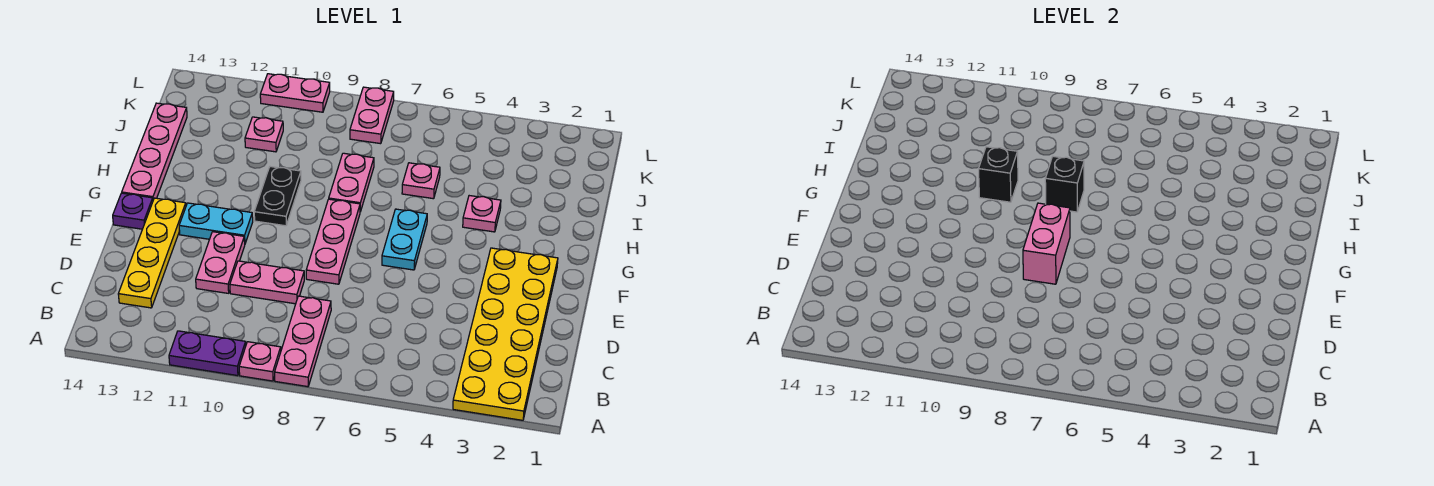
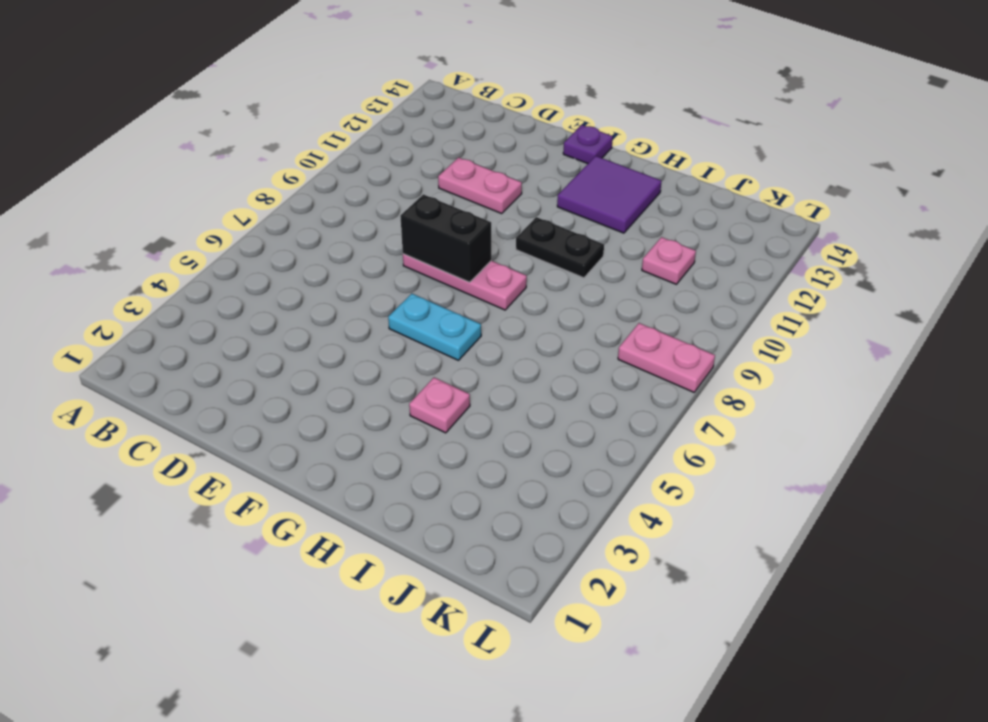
black 1x2 brick [400,194,491,282] -> pink 1x2 brick [1023,203,1070,284]
purple 2x2 tile [557,156,662,233] -> none
none -> yellow 2x6 plate [453,248,558,420]
none -> pink 1x3 plate [275,296,331,387]
none -> pink 1x1 plate [239,342,281,381]

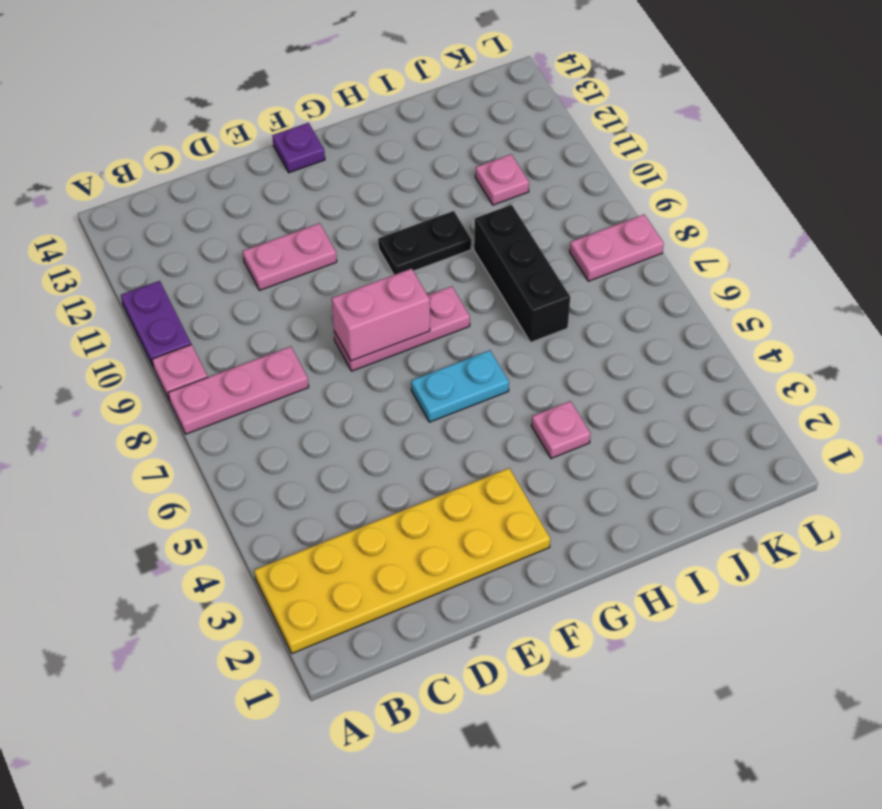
black 1x3 brick [474,205,570,343] -> pink 1x2 plate [329,153,374,212]
none -> yellow 1x4 plate [118,198,186,308]
none -> pink 1x2 plate [230,261,304,304]
none -> cyan 1x2 plate [179,203,253,243]

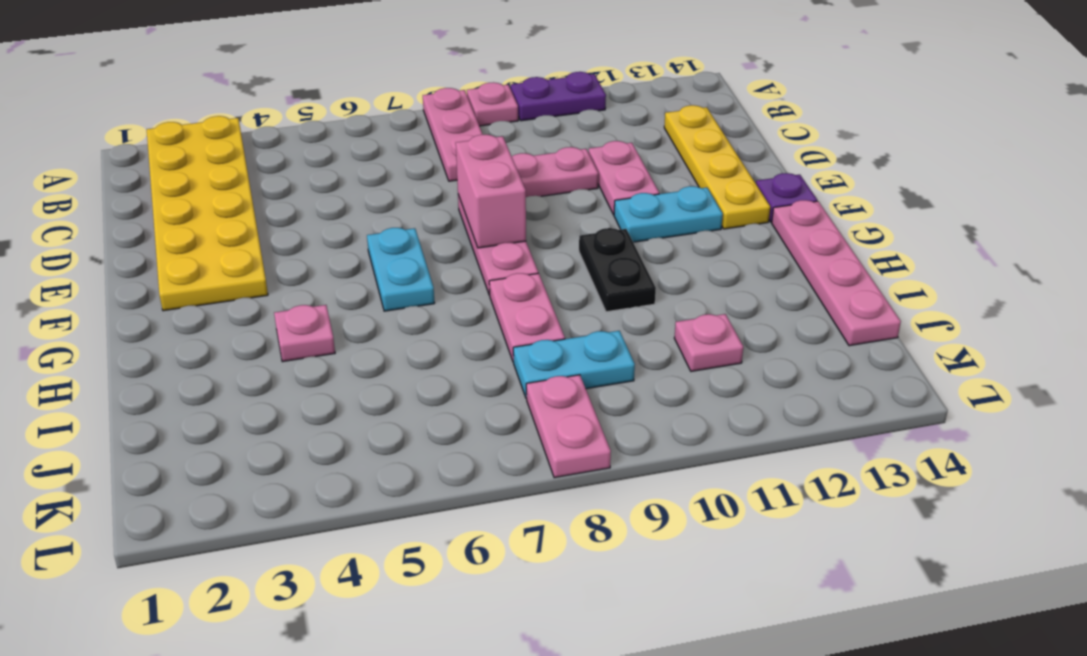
cyan 1x2 plate [513,331,635,398] -> none
none -> pink 1x1 plate [402,163,440,199]
none -> pink 1x2 plate [260,74,330,112]
none -> black 1x1 brick [1045,156,1084,212]

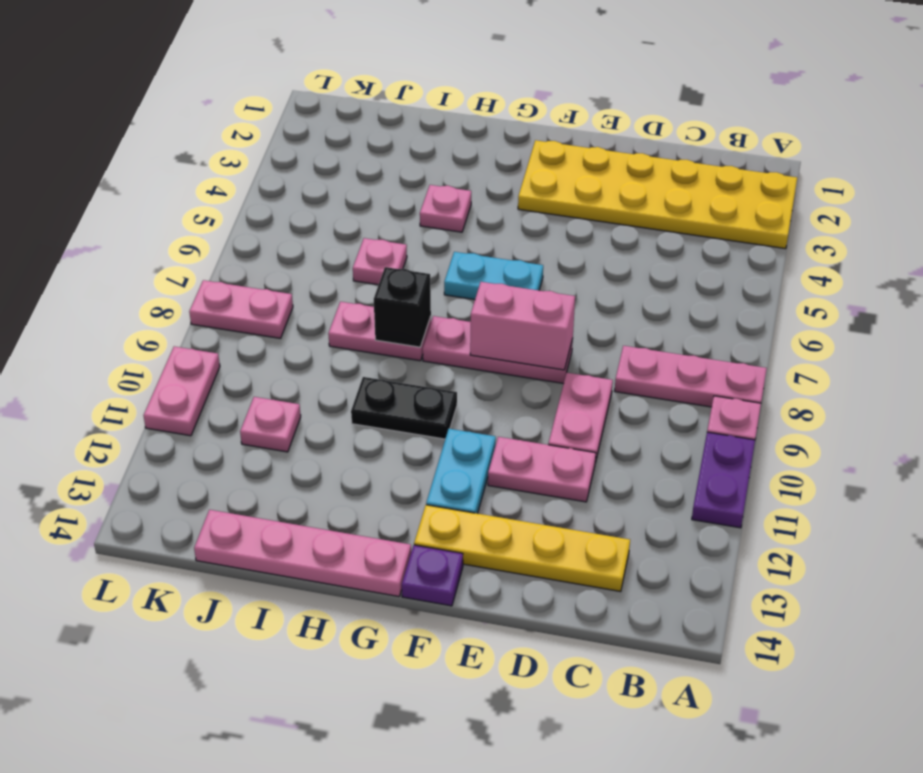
none -> black 1x1 brick [979,147,1018,202]

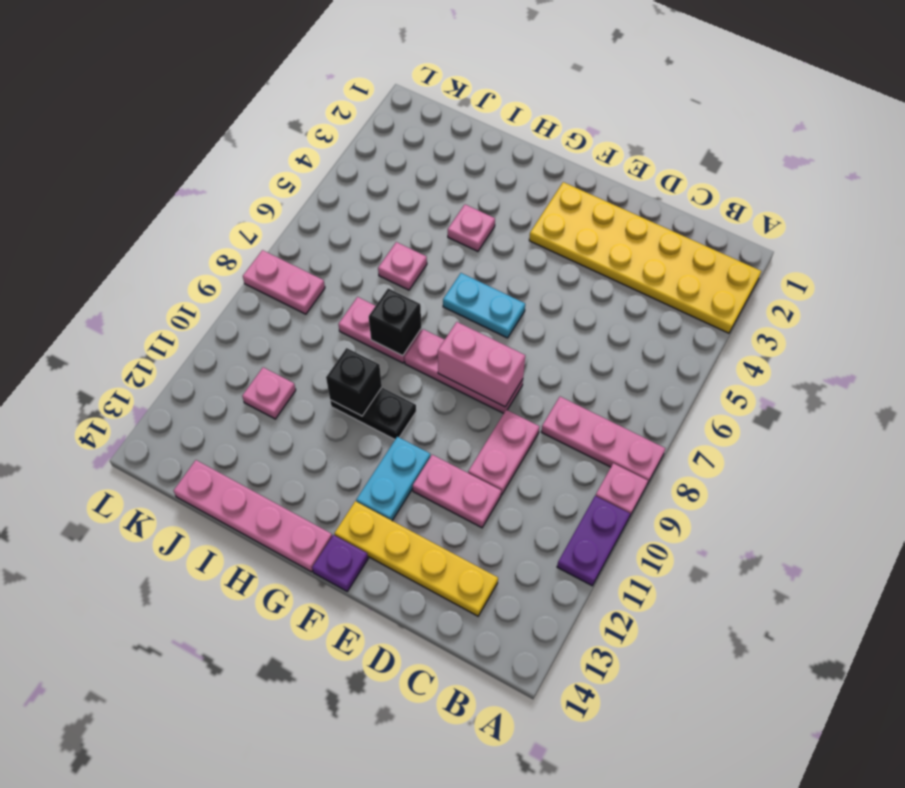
none -> pink 1x2 plate [260,74,330,112]

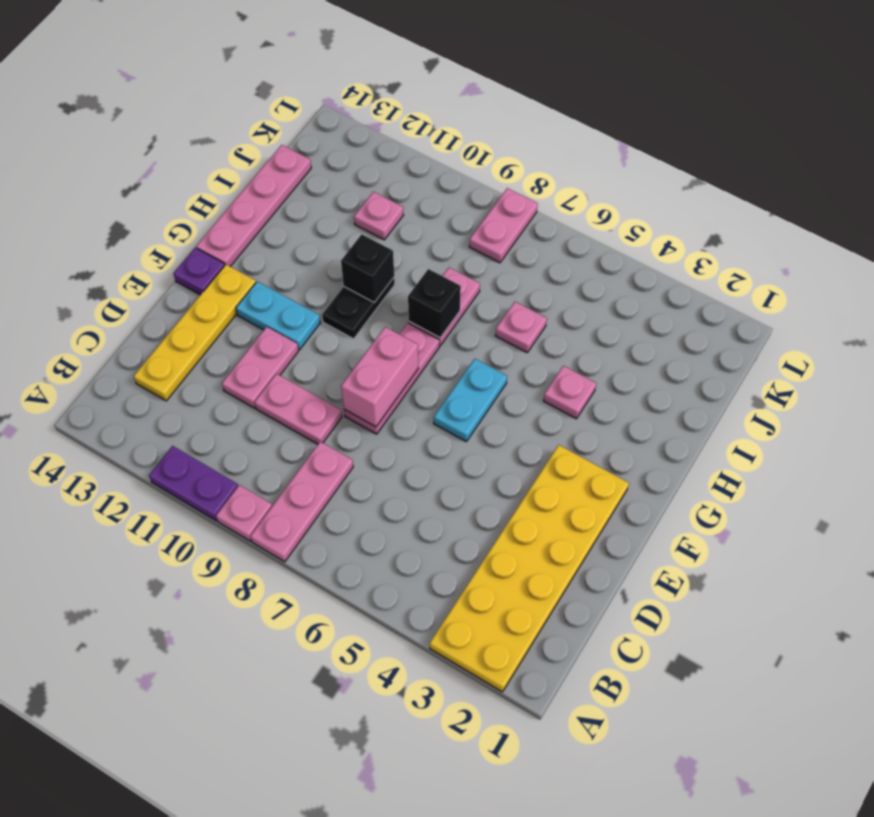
none -> pink 1x2 plate [260,74,330,112]

